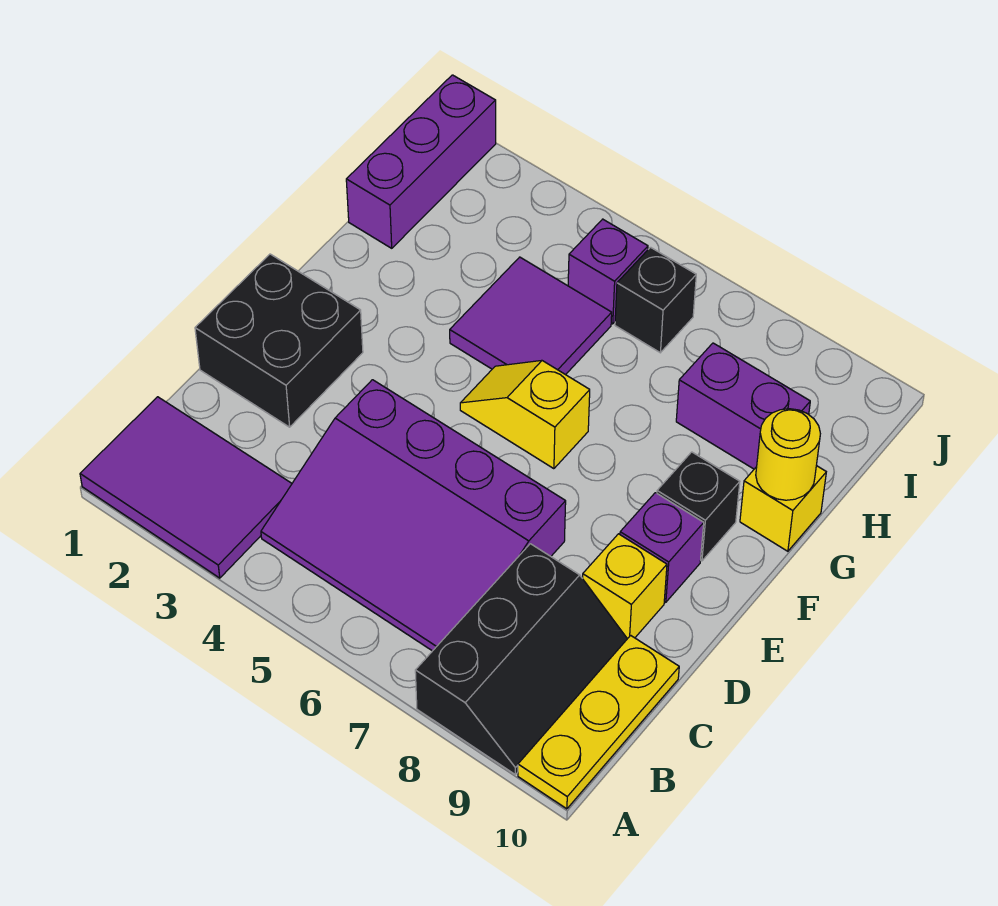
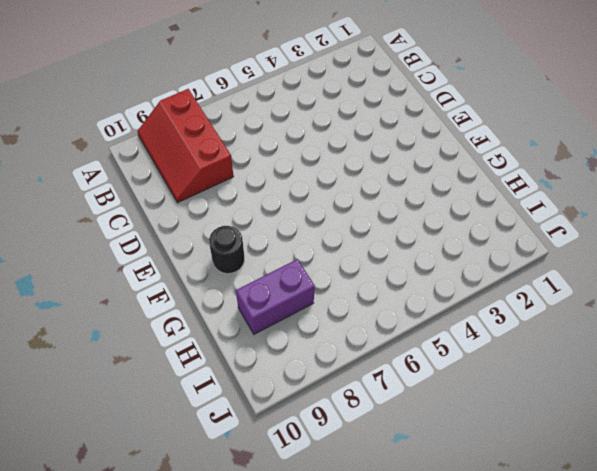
red 2x3 slope [137,89,234,203] -> black 2x3 slope [415,544,627,774]
black 1x1 round brick [209,226,244,274] -> black 1x1 brick [657,452,740,561]
none -> purple 2x3 tile [80,397,292,578]
none -> yellow 1x3 plate [518,635,679,809]
none -> purple 3x4 slope [261,380,566,651]

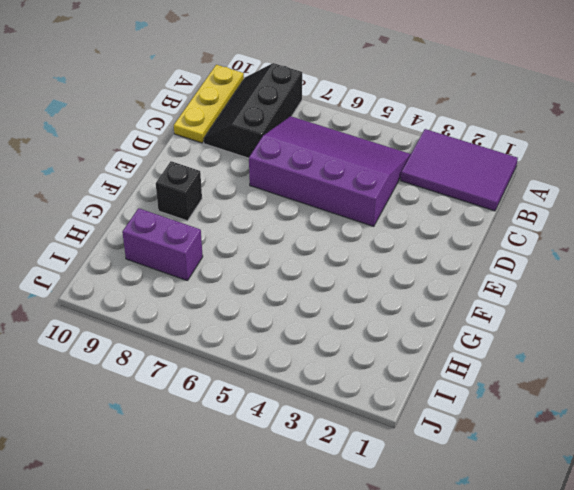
none -> black 2x2 brick [195,254,363,427]
none -> yellow 1x1 brick [583,534,667,639]
none -> purple 1x1 brick [620,493,704,602]

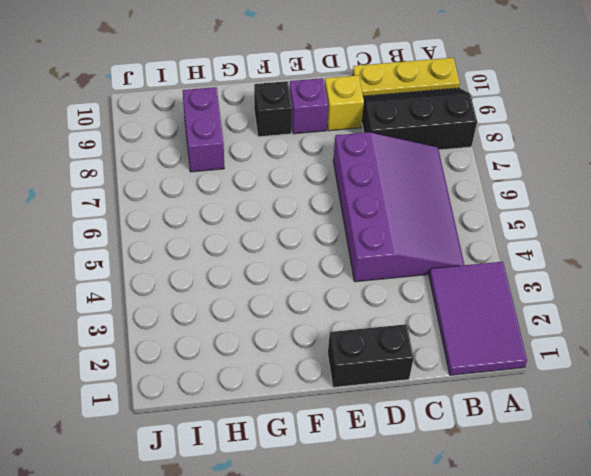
black 1x2 brick [328,324,414,387] -> black 2x2 brick [195,254,363,427]
none -> yellow 1x2 slope [460,360,590,469]
none -> purple 2x2 tile [450,257,612,375]
none -> yellow 1x1 brick [740,466,826,551]

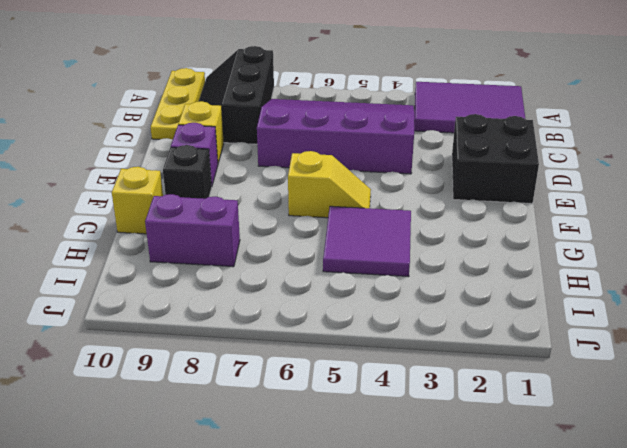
none -> purple 1x3 brick [346,75,496,248]
none -> purple 1x1 brick [568,219,648,324]
none -> black 1x1 brick [615,247,696,353]

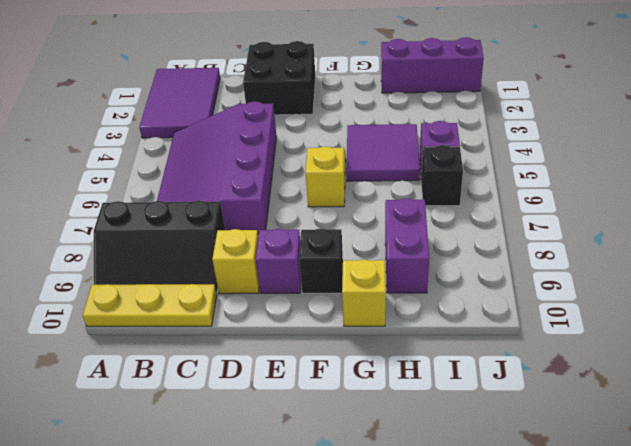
none -> yellow 1x1 round brick [756,409,820,500]

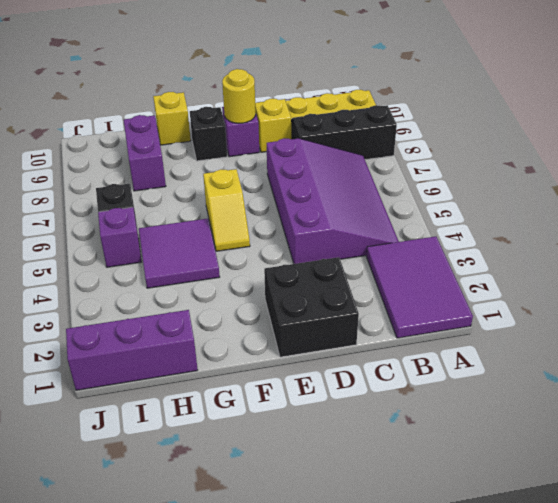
yellow 1x1 round brick [222,69,256,123] -> yellow 1x1 round brick moved to [756,409,820,500]

